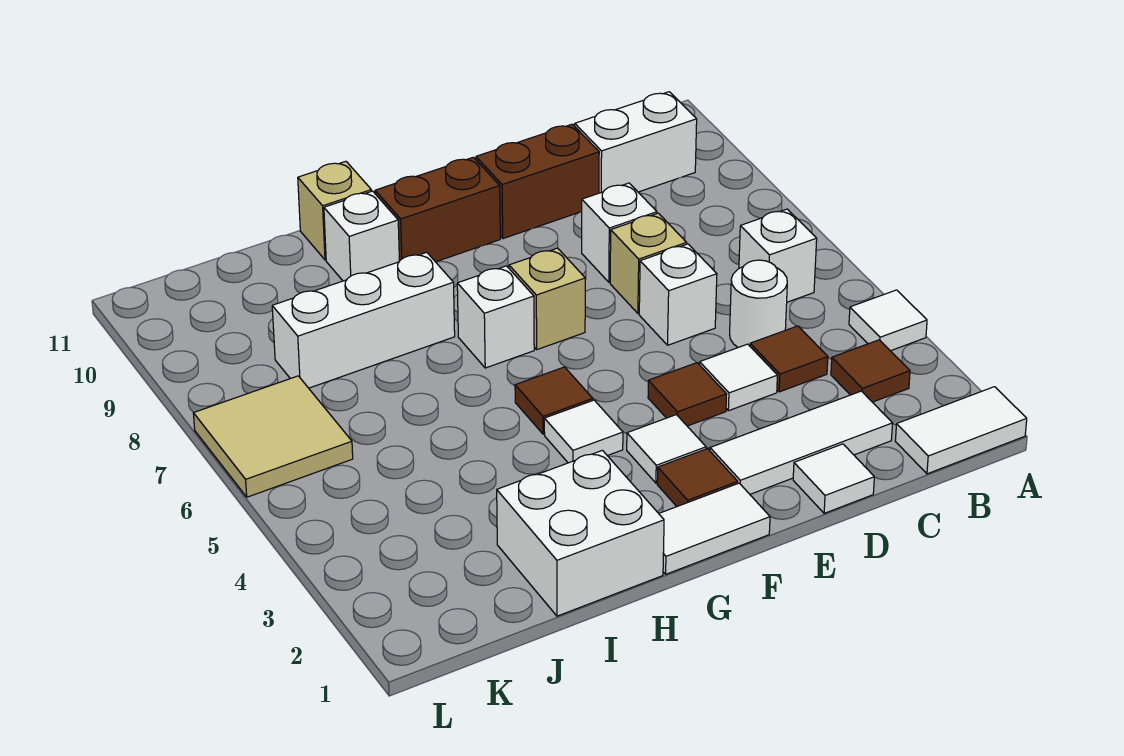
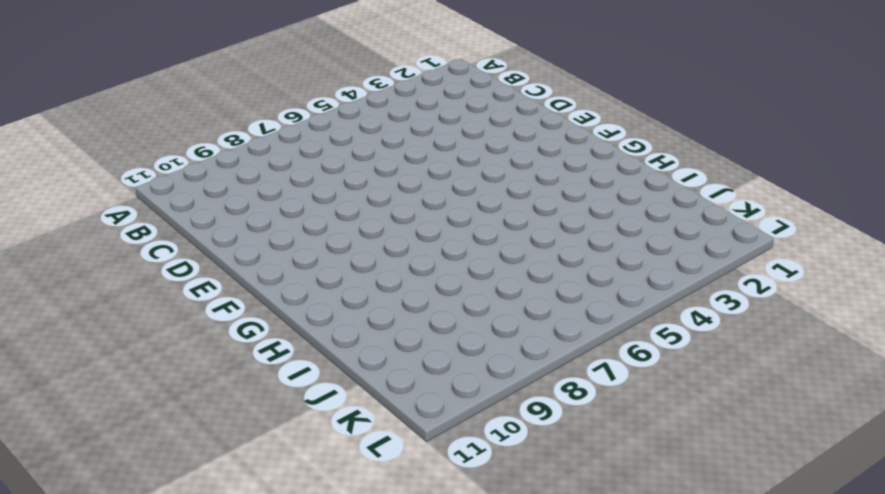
none -> white 1x2 tile [895,387,1027,474]
none -> white 1x1 tile [849,290,927,351]
none -> brown 1x1 tile [831,340,910,402]

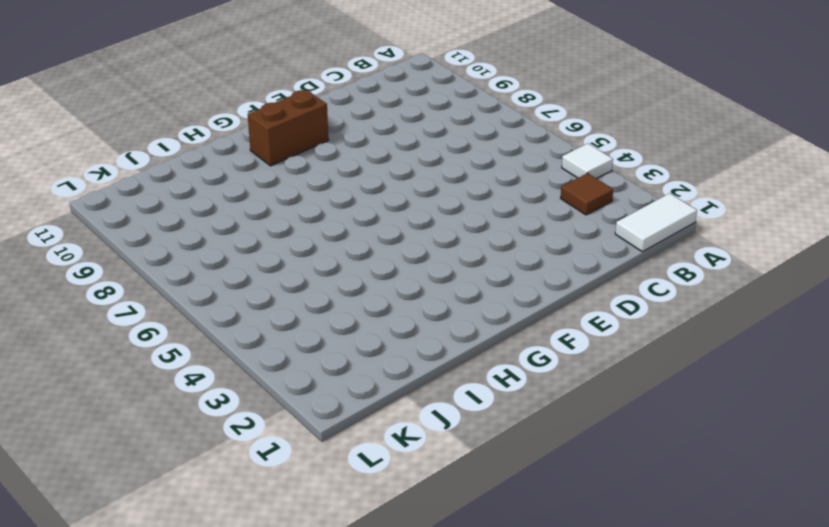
none -> white 1x1 brick [739,209,817,302]
none -> white 1x2 brick [575,92,697,193]
none -> white 1x3 tile [710,391,893,494]

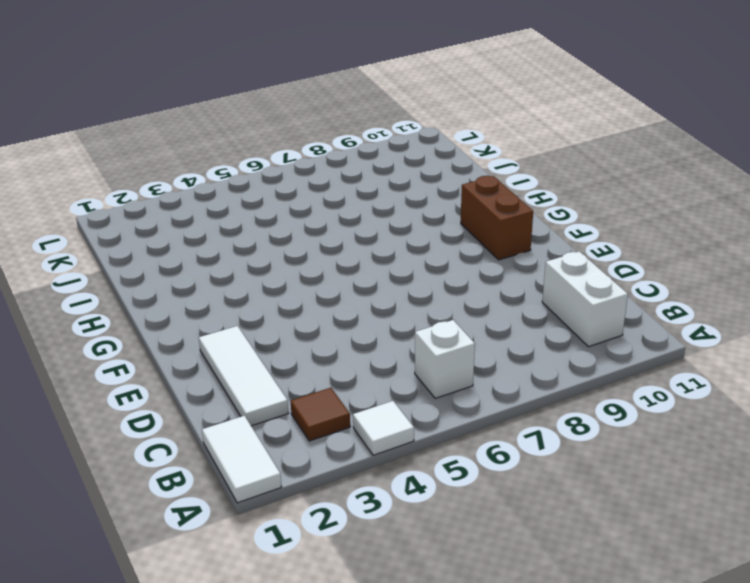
none -> brown 1x1 tile [750,326,828,392]
none -> white 1x1 round brick [730,260,787,347]
none -> white 1x1 tile [793,444,874,513]

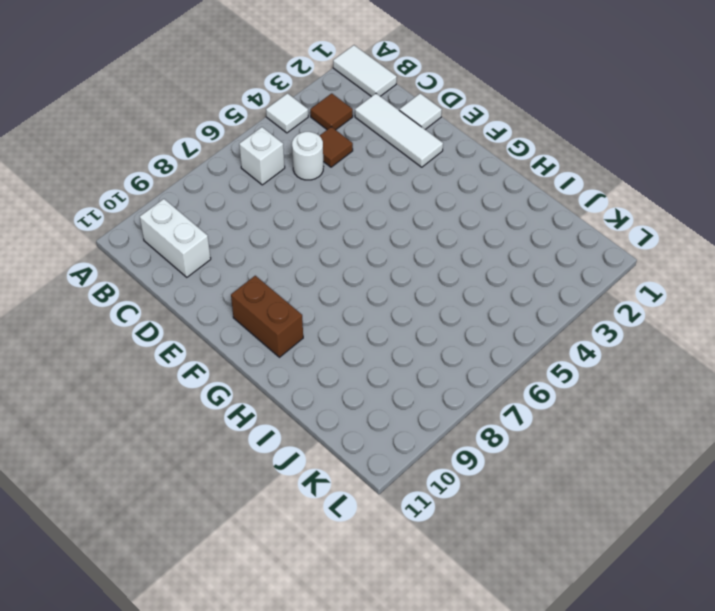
none -> white 1x1 tile [700,344,777,411]
none -> white 1x1 brick [639,244,717,345]
none -> tan 1x1 brick [610,213,687,313]

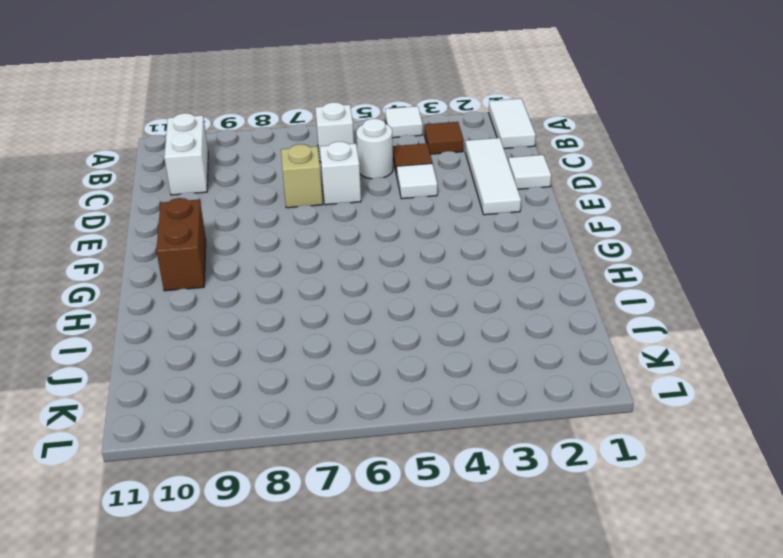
none -> white 1x1 brick [582,183,657,282]
none -> brown 1x2 brick [476,124,599,239]
none -> brown 1x1 tile [648,363,727,426]

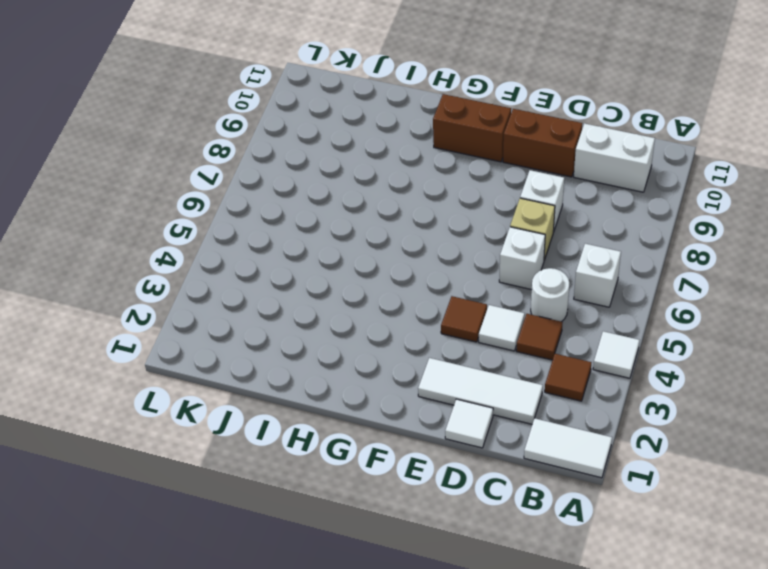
none -> white 1x2 tile [659,483,770,574]
none -> brown 1x1 tile [657,449,738,506]
none -> white 1x1 tile [627,415,706,483]

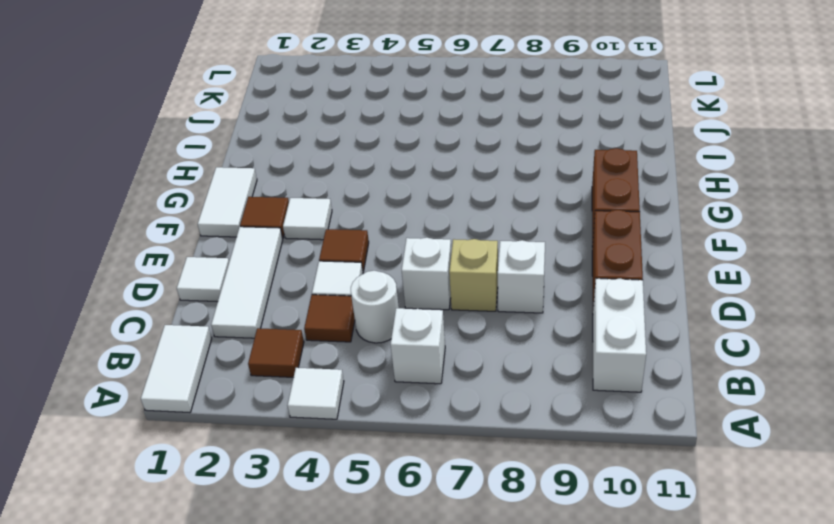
none -> tan 1x1 brick [509,248,585,350]
none -> white 1x1 tile [544,400,623,463]
none -> brown 1x1 tile [515,367,593,434]

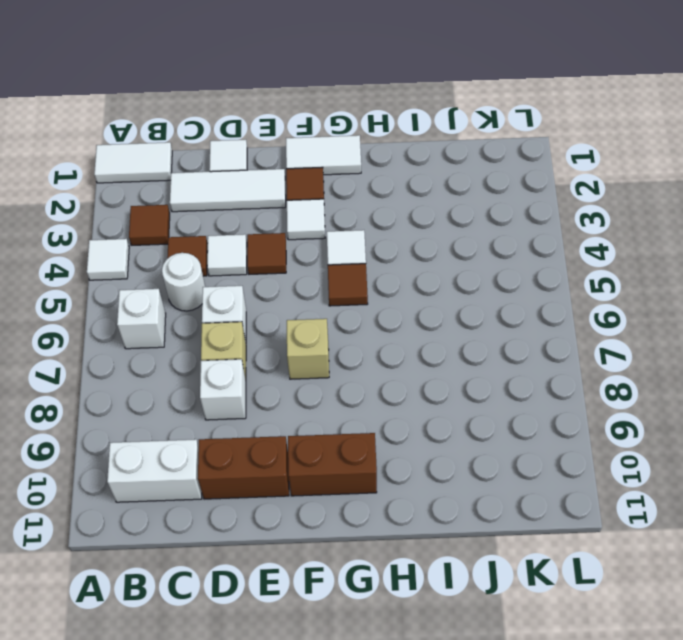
none -> white 1x1 brick [457,266,534,368]
none -> white 2x2 brick [497,450,664,616]
none -> white 1x3 brick [272,252,455,388]

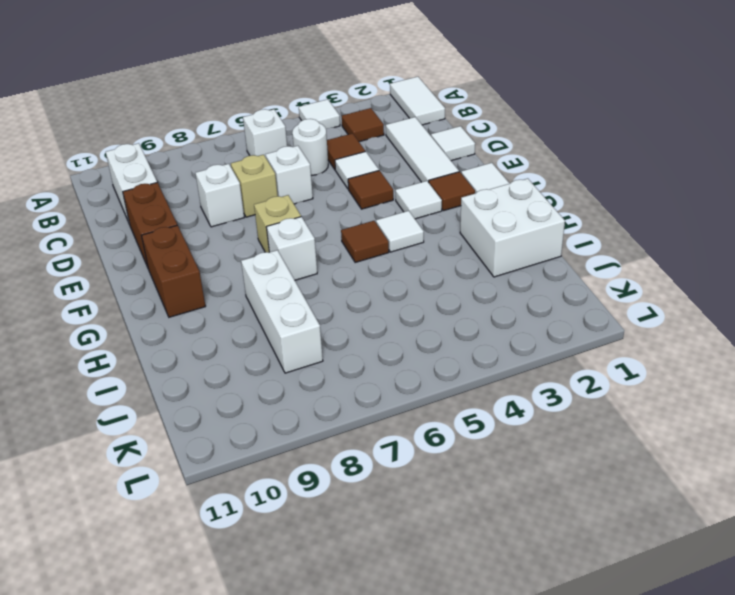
none -> white 1x1 brick [324,191,399,281]
none -> tan 1x1 brick [298,161,371,260]
none -> tan 2x2 tile [193,376,353,497]

